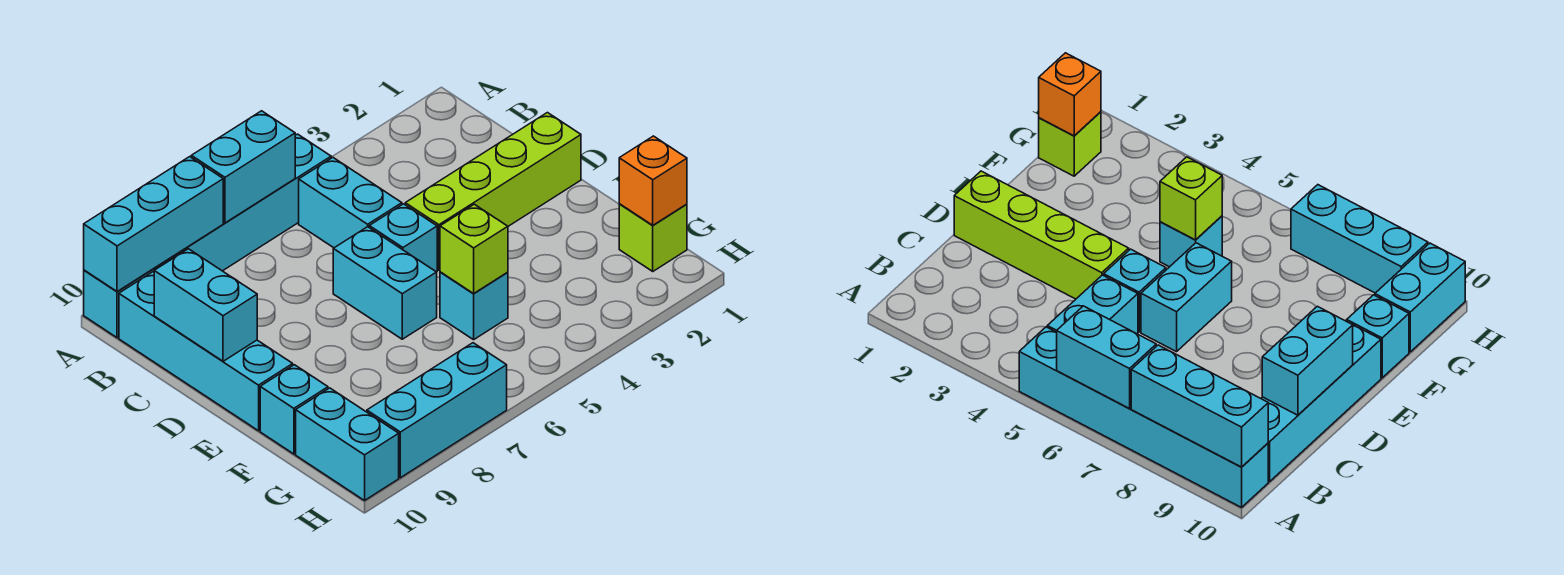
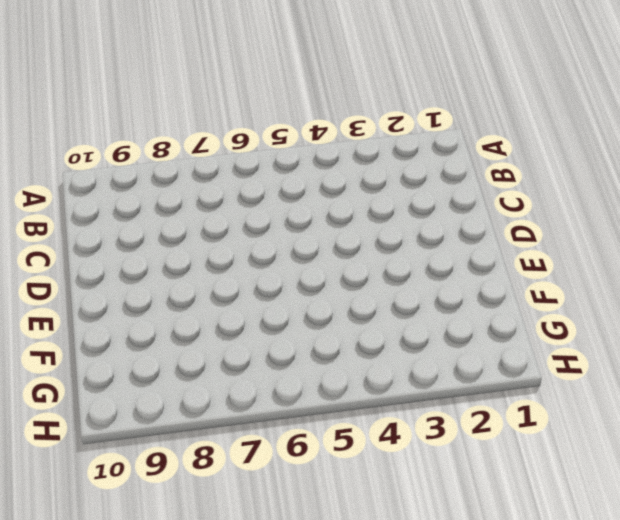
none -> cyan 1x6 brick [84,134,331,338]
none -> cyan 1x2 brick [299,158,402,248]
none -> cyan 1x4 brick [119,272,293,431]

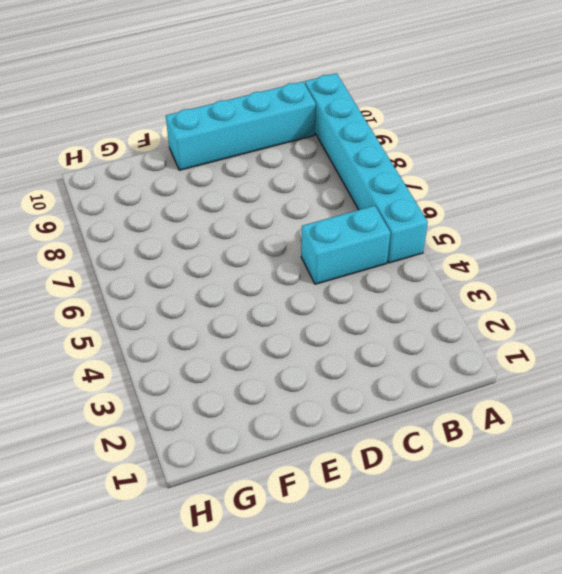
none -> lime 1x4 brick [405,113,581,270]
none -> cyan 1x1 brick [369,204,437,272]
none -> cyan 1x2 brick [333,227,437,339]

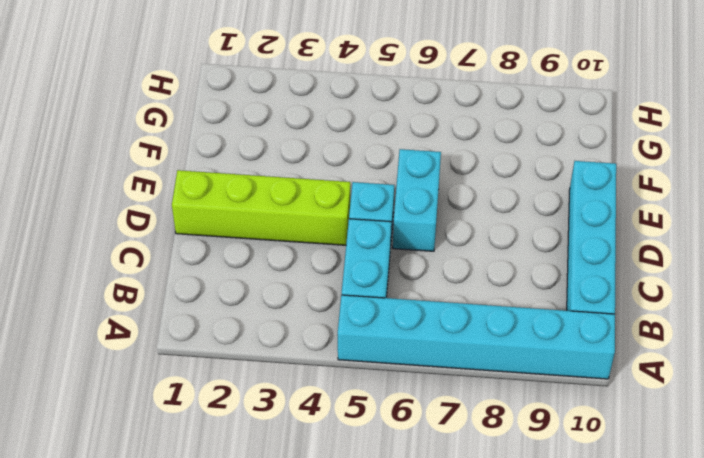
none -> cyan 1x1 brick [440,272,508,340]
none -> cyan 1x1 brick [260,365,328,454]
none -> lime 1x1 brick [619,204,687,271]

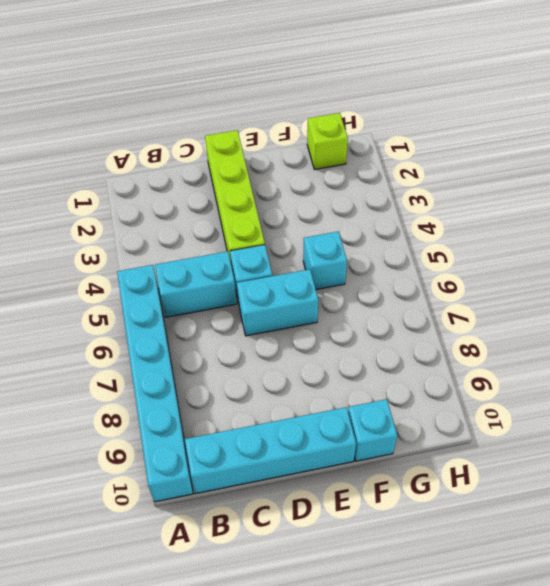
none -> cyan 1x2 brick [296,388,399,500]
none -> cyan 1x3 brick [367,343,507,478]
none -> cyan 1x2 brick [191,111,295,223]

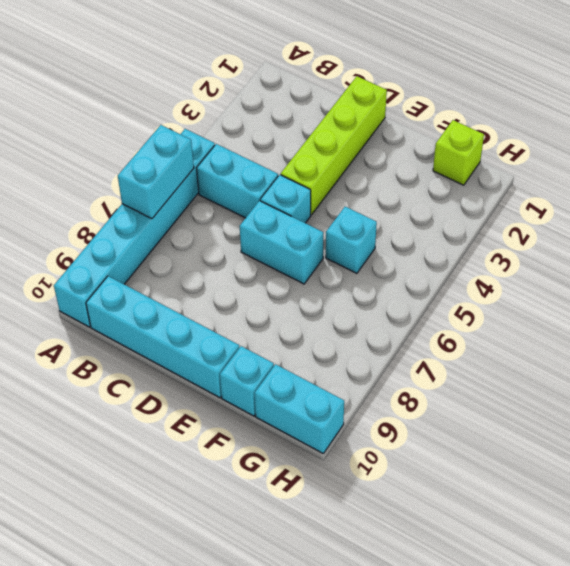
none -> cyan 1x3 brick [367,343,507,478]
none -> cyan 1x3 brick [84,157,223,292]
none -> cyan 1x2 brick [154,249,257,361]

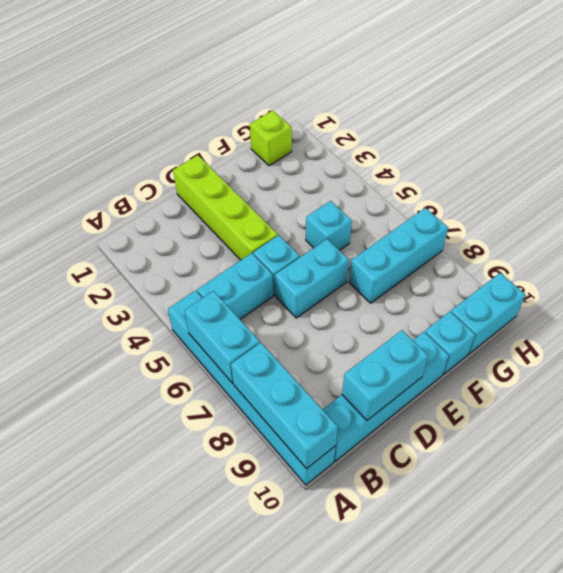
cyan 1x3 brick [349,208,448,303] -> cyan 1x3 brick turned to [367,343,507,478]
none -> lime 1x1 brick [440,204,508,293]
none -> orange 1x1 brick [619,136,687,225]

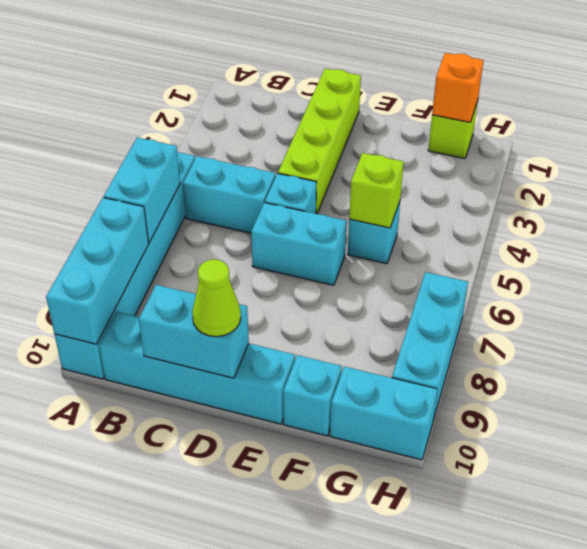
lime 1x1 cone [192,260,241,337] -> none

